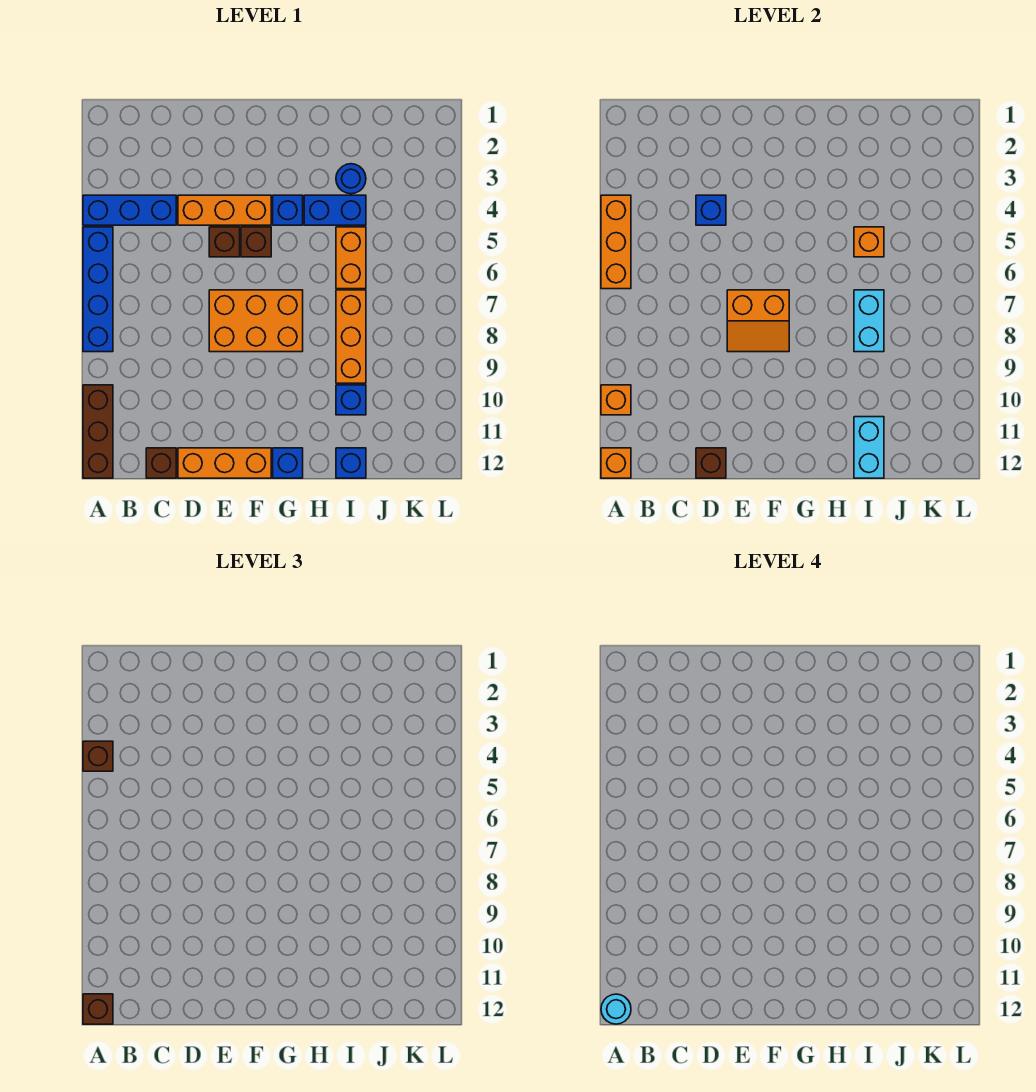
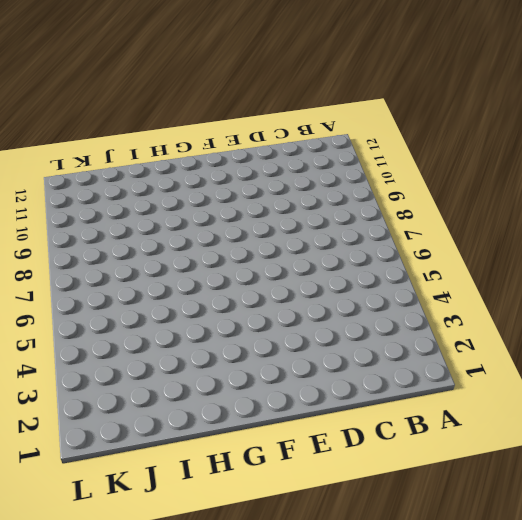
none -> blue 1x3 brick [83,195,176,225]
none -> blue 1x4 brick [83,227,113,352]
none -> brown 1x3 brick [83,385,113,478]

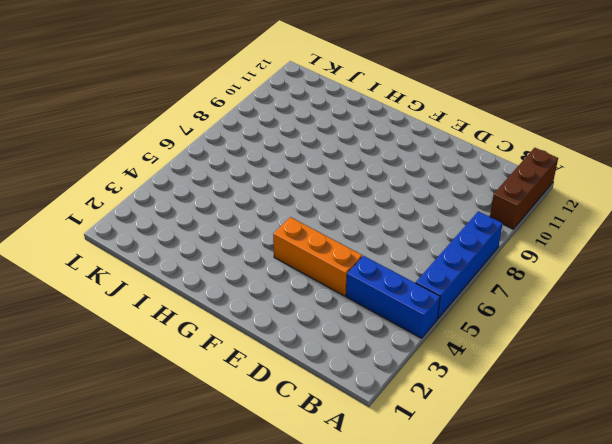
none -> brown 1x1 brick [146,448,176,478]
none -> orange 1x3 brick [178,448,271,478]
none -> brown 1x1 brick [209,227,240,257]

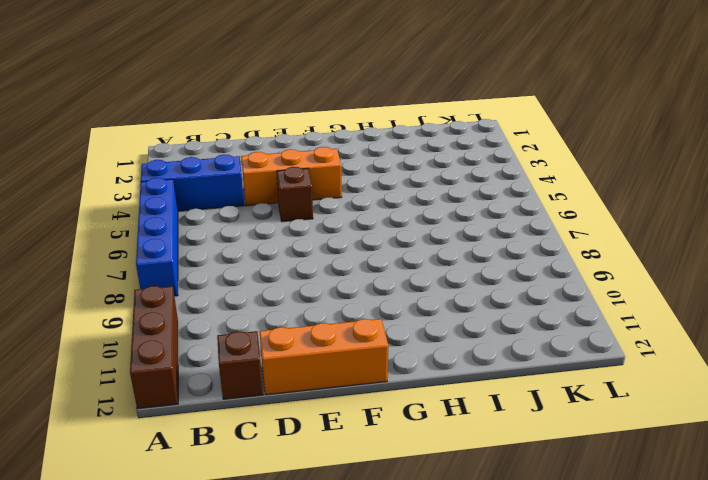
none -> orange 2x3 brick [209,290,303,352]
none -> brown 1x1 brick [241,227,271,257]
none -> blue 1x1 brick [273,195,303,225]

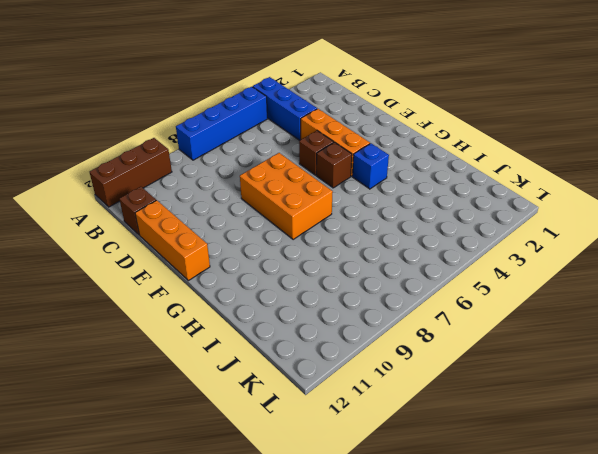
none -> blue 1x1 brick [273,448,303,478]
none -> blue 1x2 brick [304,195,366,225]
none -> blue 1x1 round brick [336,164,366,194]

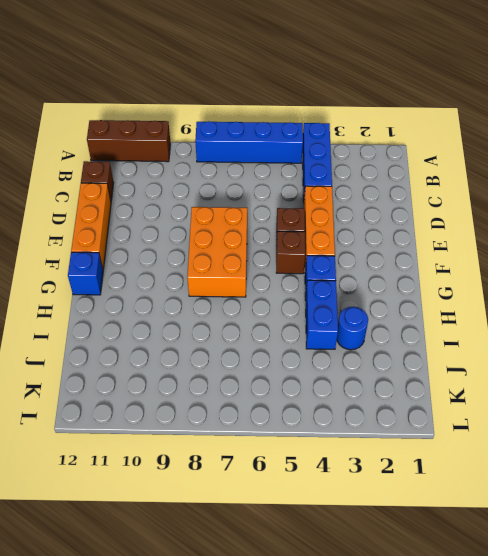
none -> orange 1x2 brick [336,227,366,289]
none -> orange 1x3 brick [336,290,366,383]
none -> blue 1x1 brick [336,385,366,415]

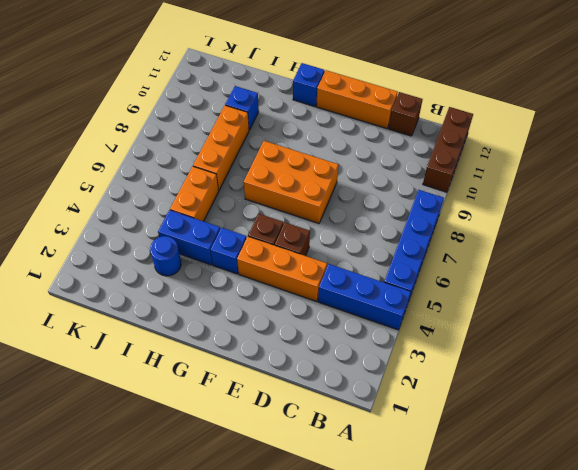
none -> blue 1x1 brick [336,448,366,478]
none -> orange 1x3 brick [601,195,631,289]
none -> orange 1x1 brick [601,385,631,415]

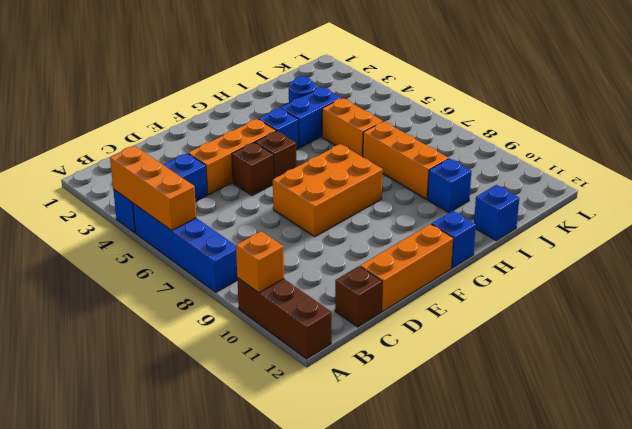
none -> orange 1x1 brick [601,448,631,478]
none -> blue 1x1 brick [696,195,726,225]
none -> brown 1x1 brick [696,448,726,478]

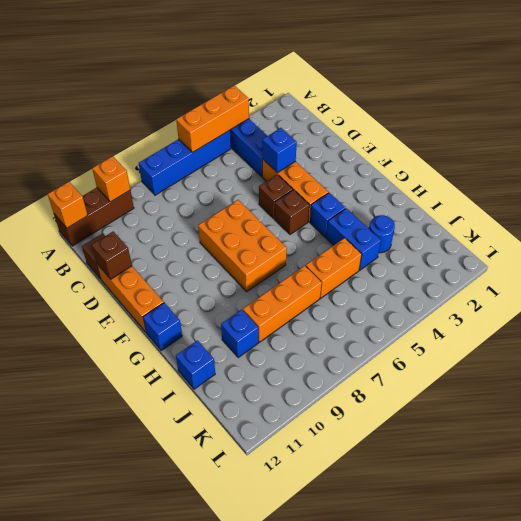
none -> orange 2x2 slope [727,290,789,352]
none -> orange 1x1 brick [854,227,884,257]
none -> cyan 1x2 brick [854,290,884,352]

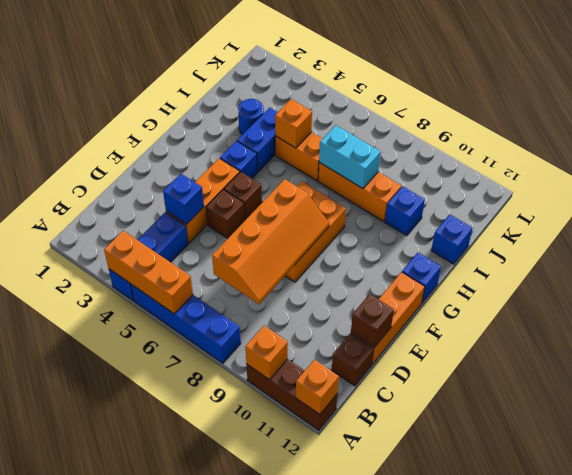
orange 2x4 slope [212,179,329,304] -> orange 2x2 slope [727,290,789,352]
none -> cyan 1x2 brick [854,417,884,478]
none -> brown 1x1 brick [83,741,113,771]
none -> brown 1x1 brick [83,994,113,1024]

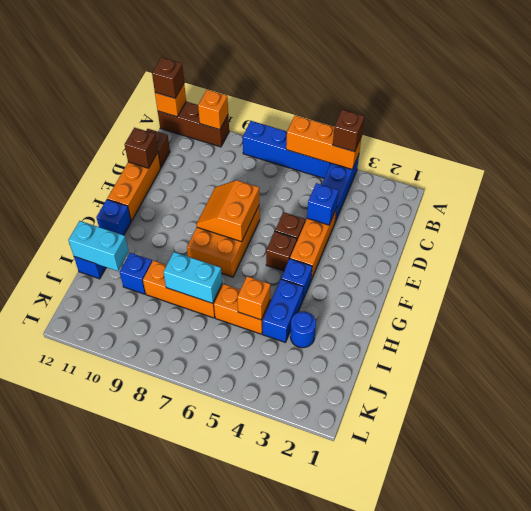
none -> cyan 1x1 round brick [601,994,631,1024]

